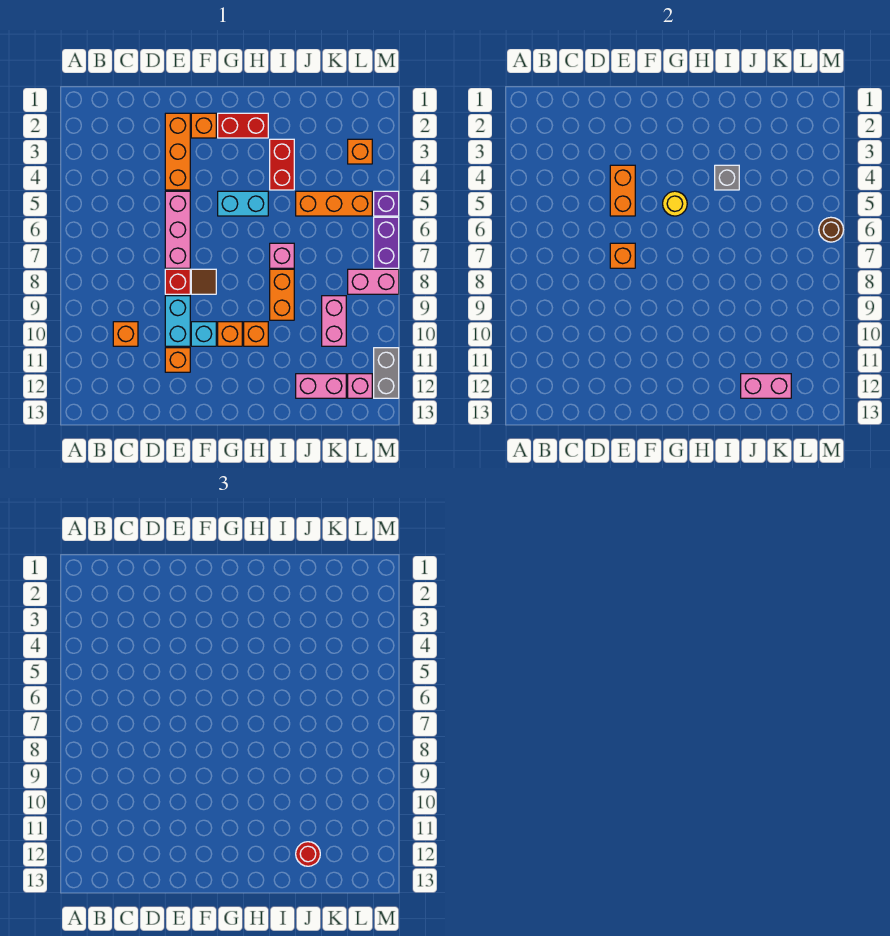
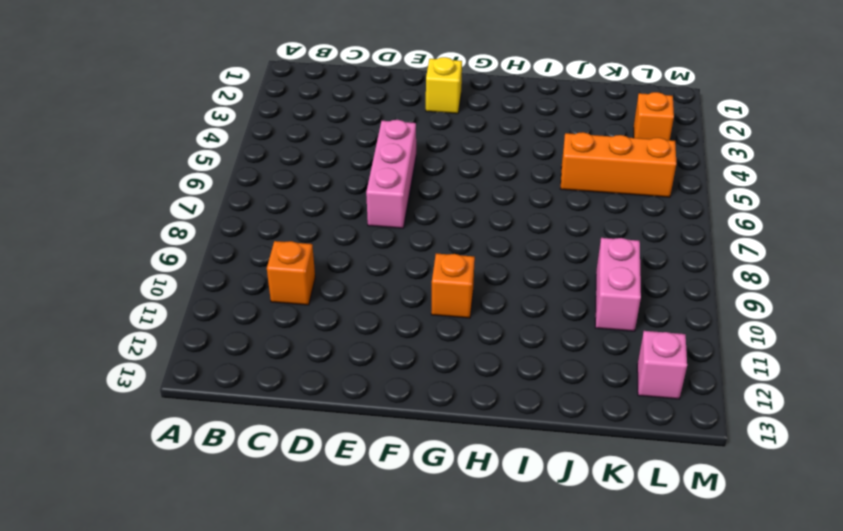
yellow 1x1 brick [426,57,462,114] -> orange 1x1 brick [191,113,216,138]
none -> orange 1x3 brick [165,113,190,190]
none -> red 1x1 brick [165,269,190,294]
none -> cyan 1x2 brick [165,296,190,346]
none -> orange 1x1 brick [165,348,190,372]

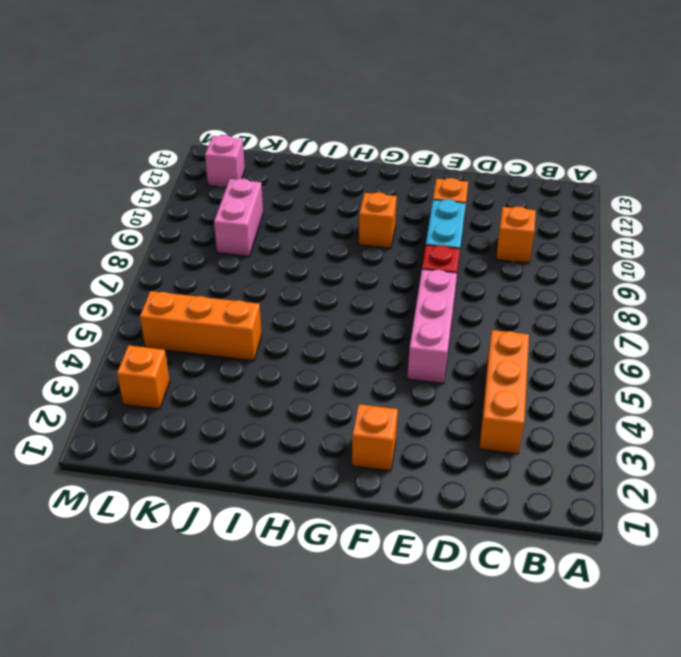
orange 1x3 brick [479,330,529,454] -> orange 1x3 brick moved to [165,113,190,190]
none -> brown 1x1 tile [191,269,216,294]
none -> cyan 1x1 brick [191,322,216,346]
none -> red 1x2 brick [218,113,268,138]
none -> cyan 1x2 brick [218,191,268,216]

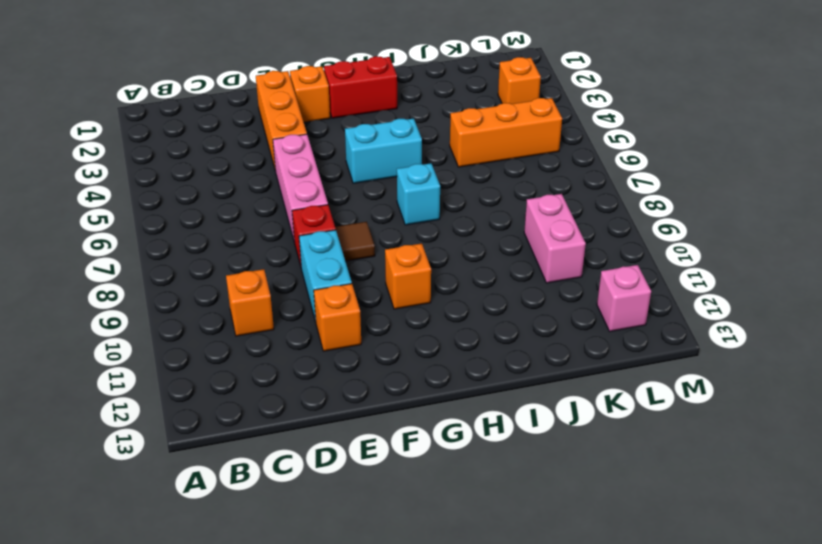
cyan 1x1 brick [397,163,440,225] -> cyan 1x1 brick moved to [191,322,216,346]
none -> orange 1x1 brick [244,322,268,346]
none -> red 1x2 brick [270,139,294,190]
none -> pink 1x1 brick [270,243,294,268]
none -> orange 1x2 brick [270,269,294,320]

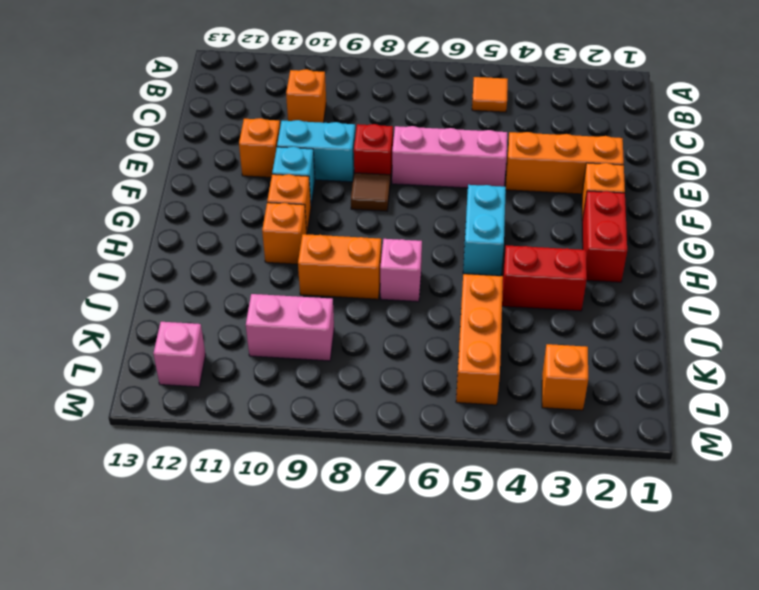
orange 1x1 tile [472,77,508,112] -> none
none -> pink 1x2 brick [296,374,346,398]
none -> pink 1x2 brick [348,269,399,294]
none -> purple 1x1 brick [374,191,399,216]
none -> purple 1x2 brick [374,217,399,268]

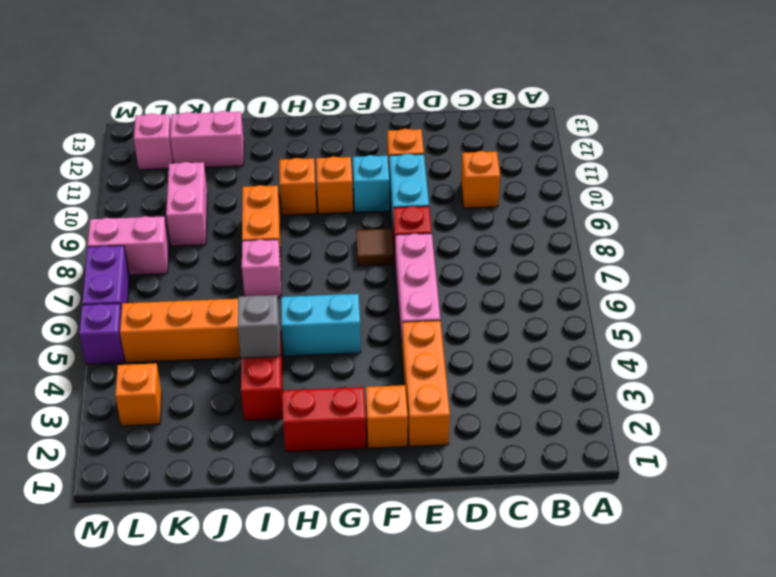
none -> grey 1x2 brick [374,348,399,398]
none -> orange 1x2 brick [610,165,635,216]
none -> orange 1x1 brick [610,243,635,268]
none -> yellow 1x1 round brick [663,191,687,216]

